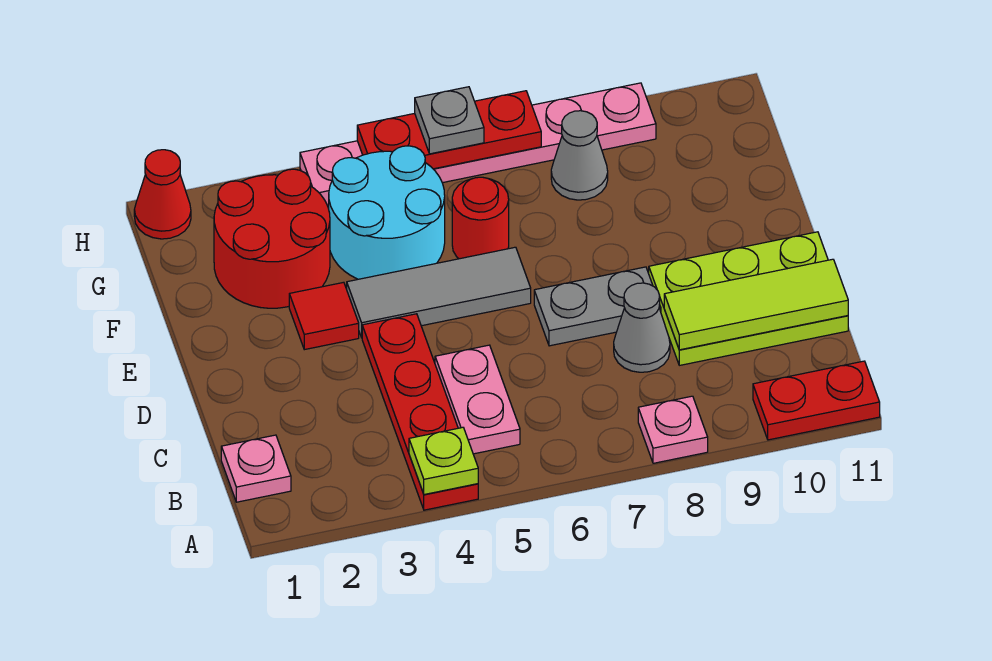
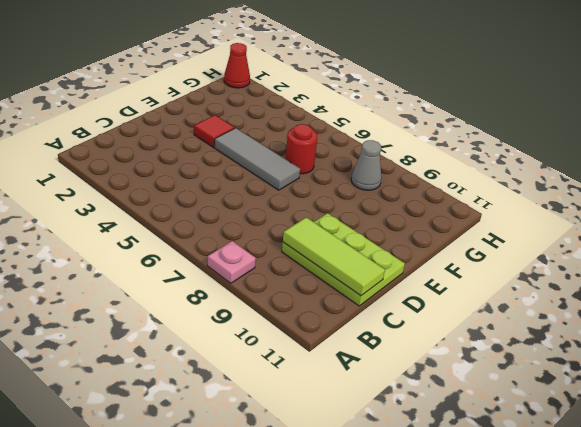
none -> red 1x4 plate [362,314,478,510]
none -> red 1x2 plate [753,361,880,440]
none -> pink 1x1 plate [221,435,291,502]

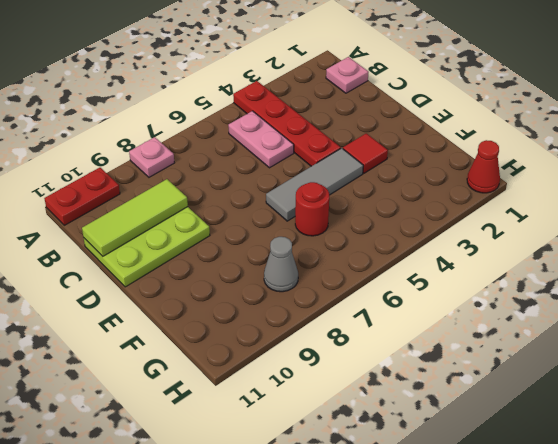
none -> grey 1x1 cone [614,283,670,372]
none -> grey 1x2 plate [534,267,661,346]
none -> red 2x2 round brick [214,169,330,308]

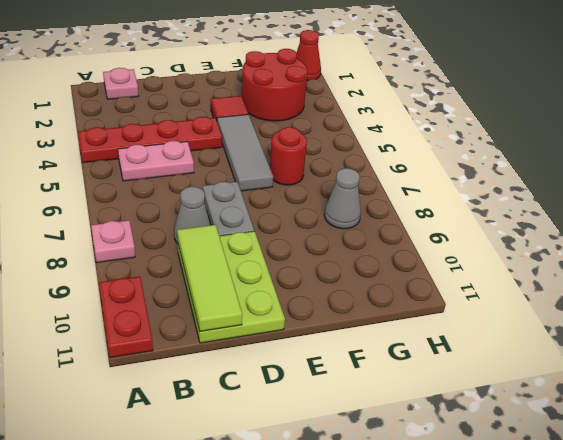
none -> cyan 2x2 round brick [329,146,445,279]
none -> pink 1x6 plate [300,83,656,206]
none -> lime 1x1 plate [409,427,478,495]

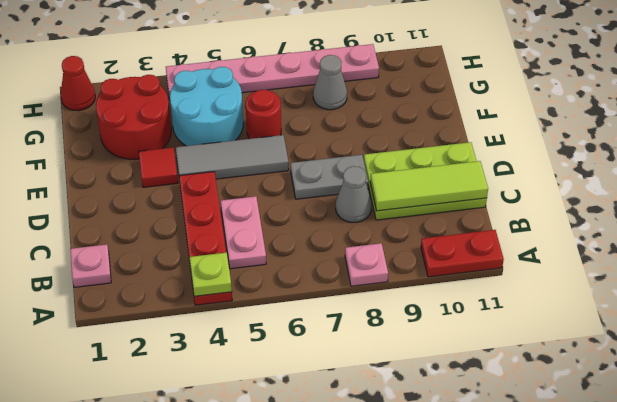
none -> red 1x3 plate [357,91,541,169]
none -> grey 1x1 plate [415,87,484,154]

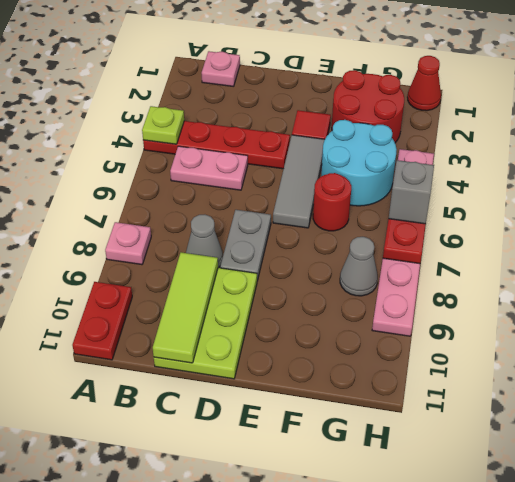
grey 1x1 brick [389,160,434,224] -> grey 1x1 plate [415,87,484,154]

